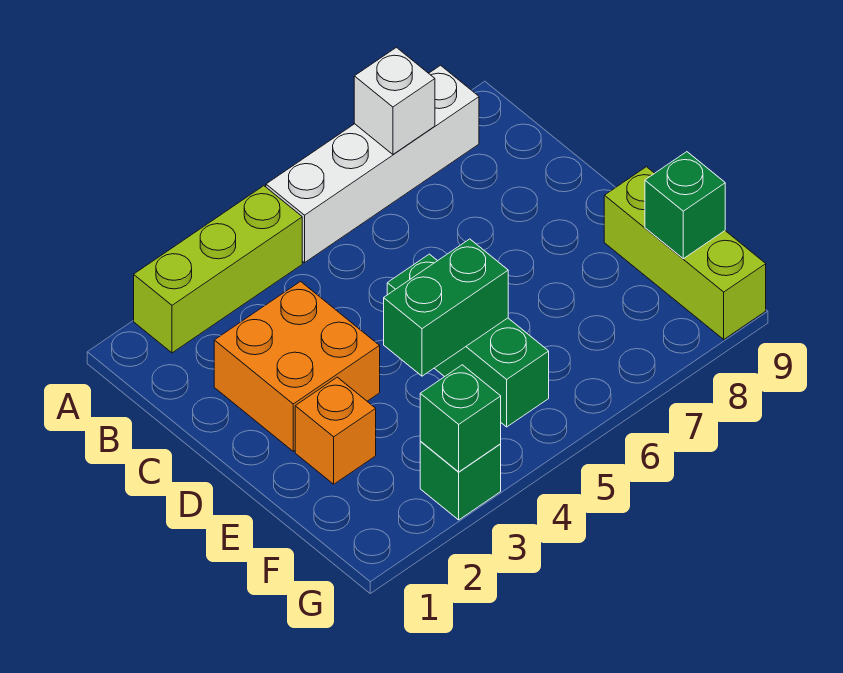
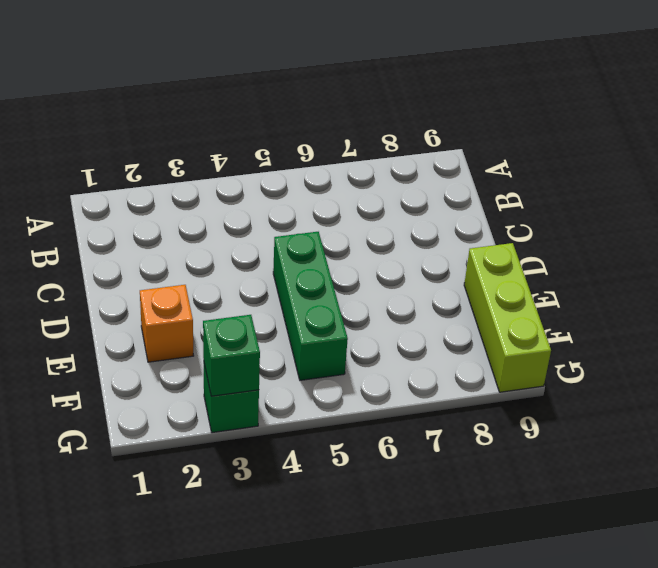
none -> lime 1x3 brick [134,186,302,353]
none -> white 1x4 brick [266,65,479,263]

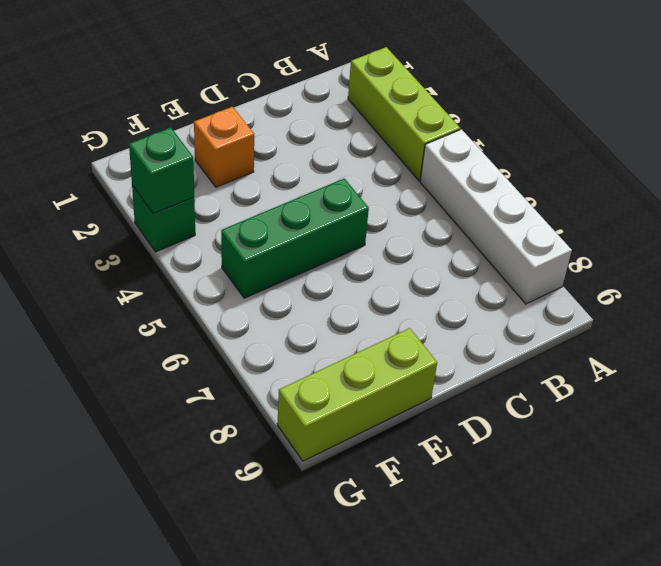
none -> orange 2x2 brick [214,281,380,451]
none -> white 1x1 brick [354,47,435,154]

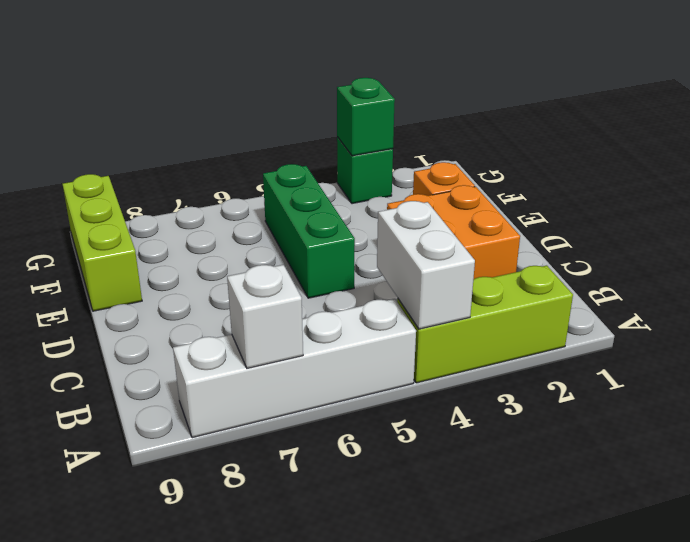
white 1x2 brick [377,201,475,329] -> none
none -> green 1x2 brick [384,239,508,376]
none -> green 1x1 brick [645,152,725,259]

